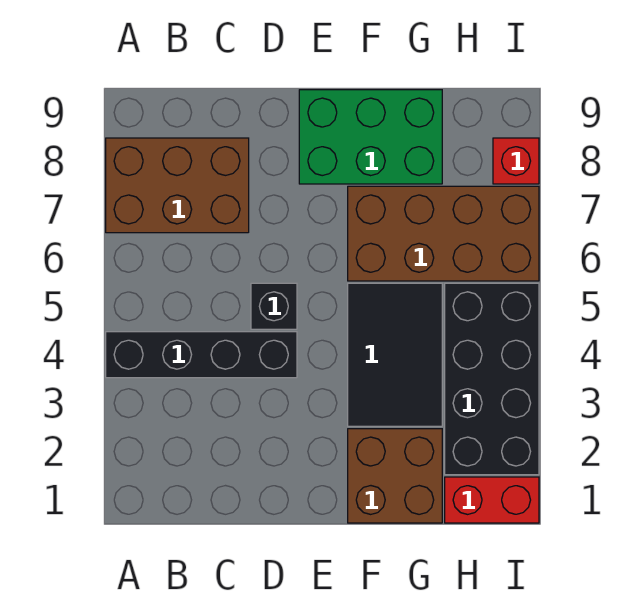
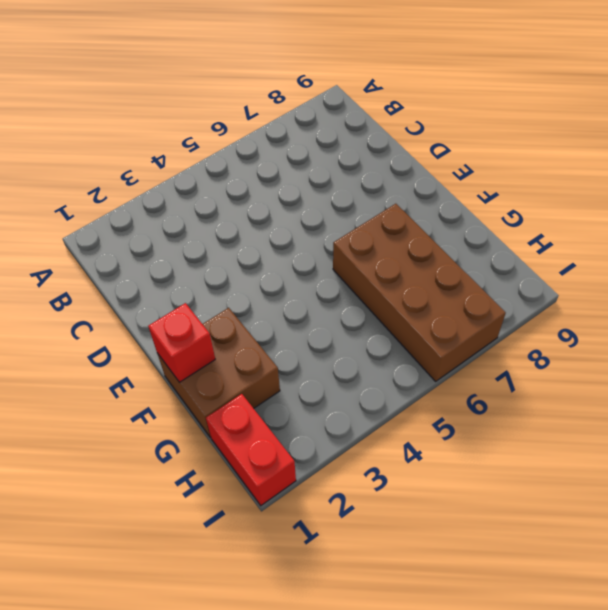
red 1x1 brick [148,303,215,382] -> red 1x1 brick moved to [493,138,539,184]
none -> black 1x4 brick [106,332,297,378]
none -> brown 2x3 brick [106,138,249,233]

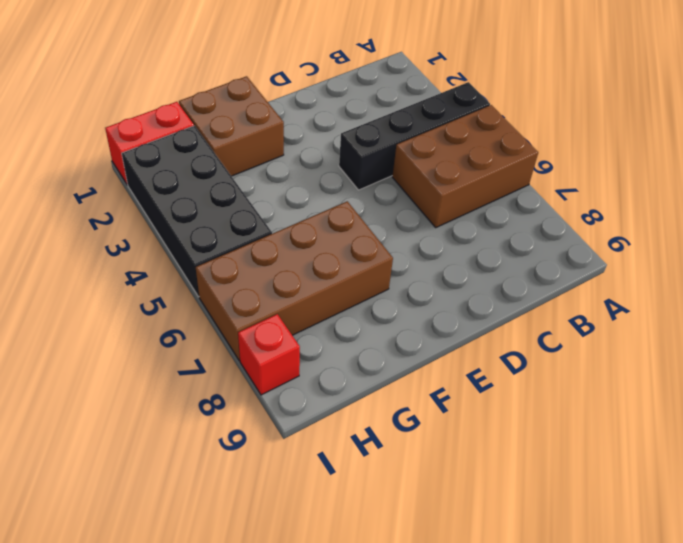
brown 2x3 brick [392,105,538,227] -> brown 2x3 brick moved to [106,138,249,233]
none -> black 1x1 brick [251,283,297,329]
none -> green 2x3 brick [299,90,442,184]

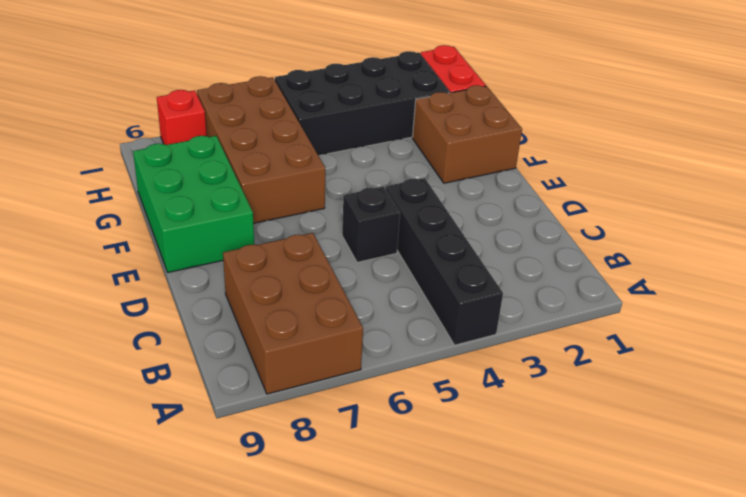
none -> black 2x3 tile [348,283,442,426]

